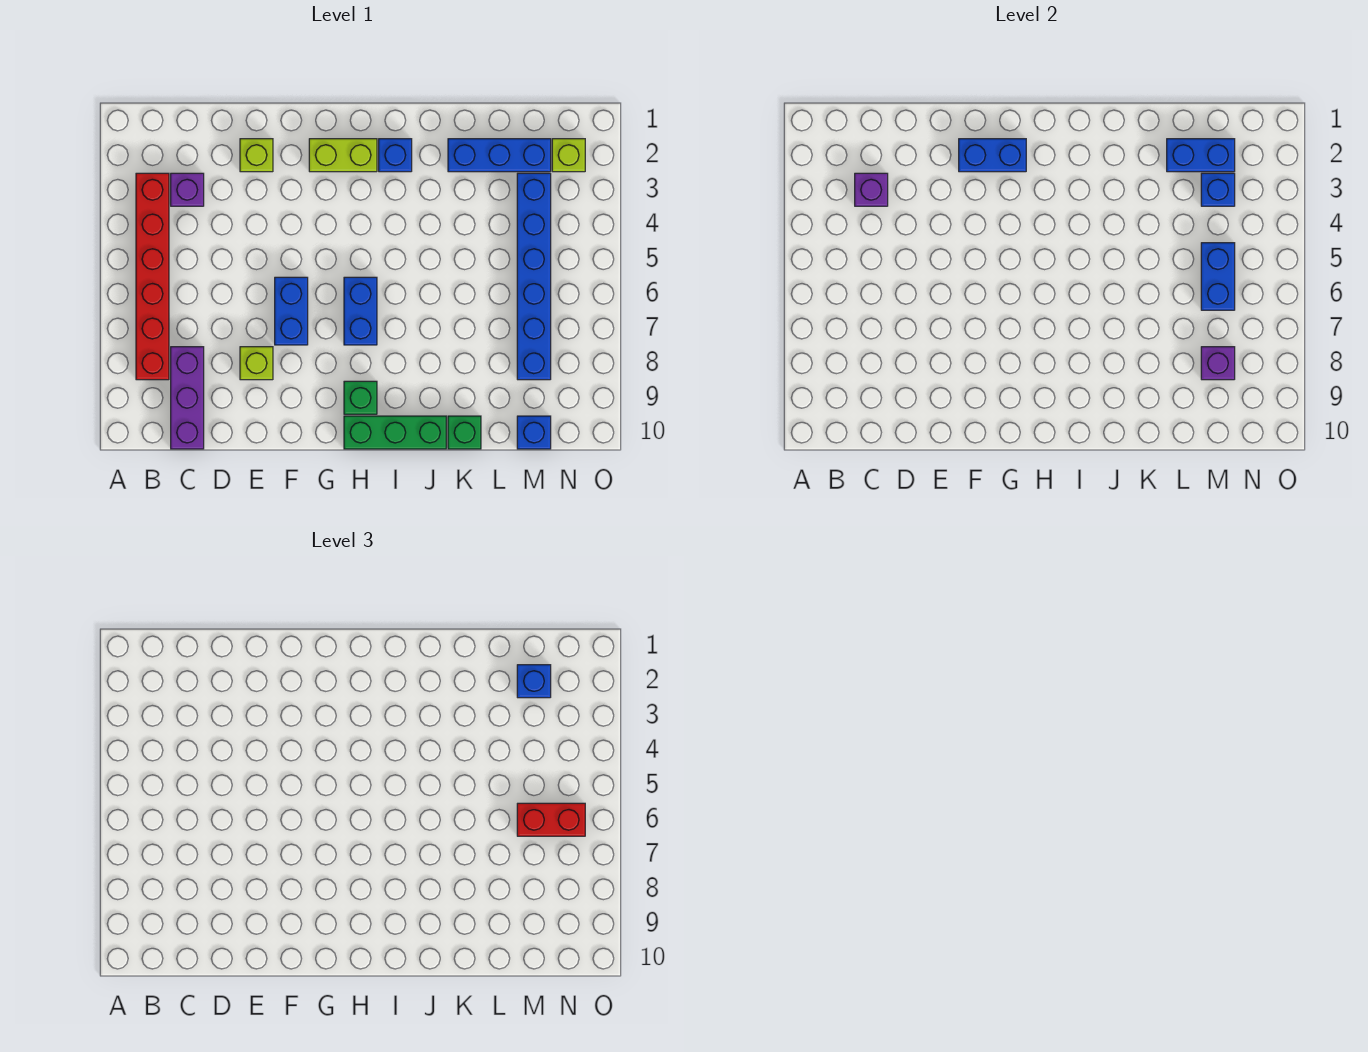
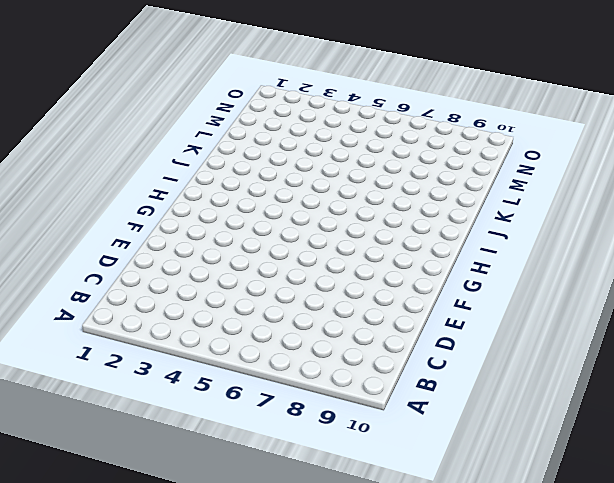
none -> red 1x6 brick [136,173,169,380]
none -> purple 1x1 brick [171,173,204,206]
none -> purple 1x3 brick [171,347,204,449]

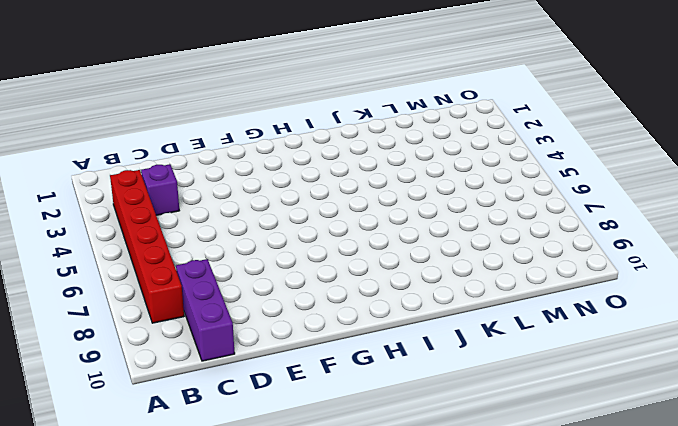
none -> lime 1x1 brick [240,139,273,172]
none -> lime 1x1 brick [240,347,273,380]
none -> blue 1x2 brick [275,277,308,345]

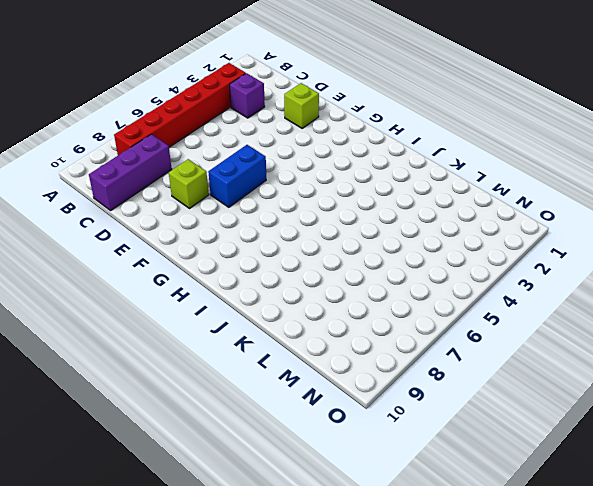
none -> lime 1x2 brick [309,139,377,172]
none -> blue 1x2 brick [344,277,377,345]
none -> green 1x1 brick [344,381,377,414]

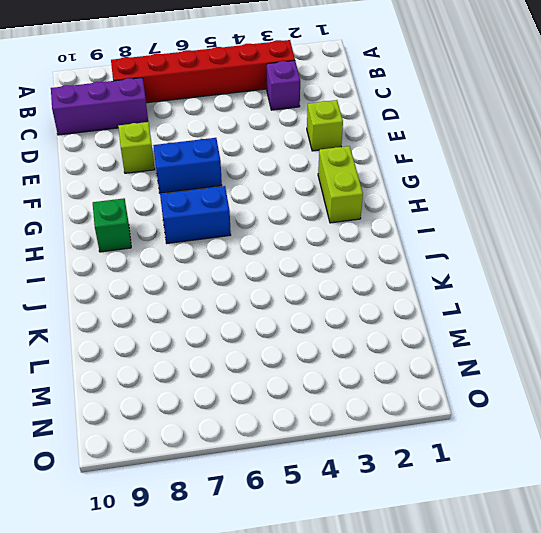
none -> green 1x3 brick [344,416,446,449]
none -> blue 1x1 brick [379,139,412,172]
none -> blue 1x3 brick [448,139,551,172]

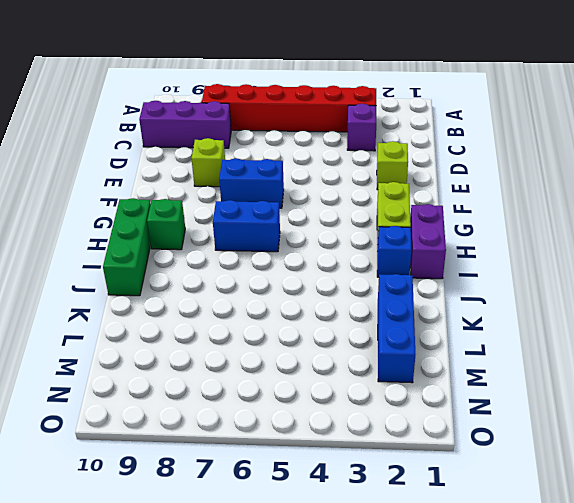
purple 1x2 brick [410,204,446,279] -> none
none -> green 1x1 brick [448,416,481,449]
none -> blue 1x6 brick [517,173,551,380]
none -> blue 1x1 brick [517,416,551,449]

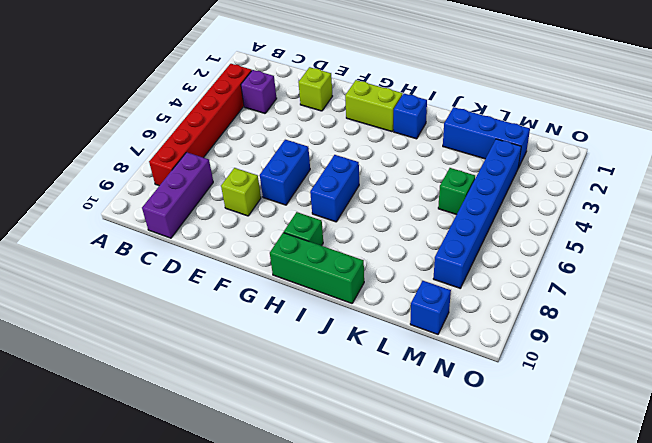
green 1x1 brick [438,168,475,215] -> green 1x1 brick moved to [448,416,481,449]
none -> lime 1x1 brick [552,139,585,172]
none -> purple 1x1 brick [855,173,888,206]
none -> blue 1x2 brick [959,139,1026,172]

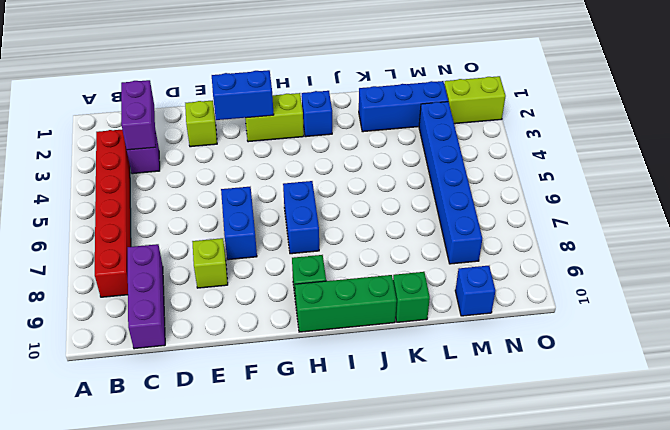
purple 1x2 brick [121,80,156,150] -> purple 1x1 brick [855,173,888,206]
lime 1x2 brick [444,76,506,124] -> lime 1x1 brick [552,139,585,172]
none -> blue 1x2 brick [1167,139,1235,172]
none -> blue 1x1 brick [1201,173,1235,206]
none -> blue 1x2 brick [1201,243,1235,310]

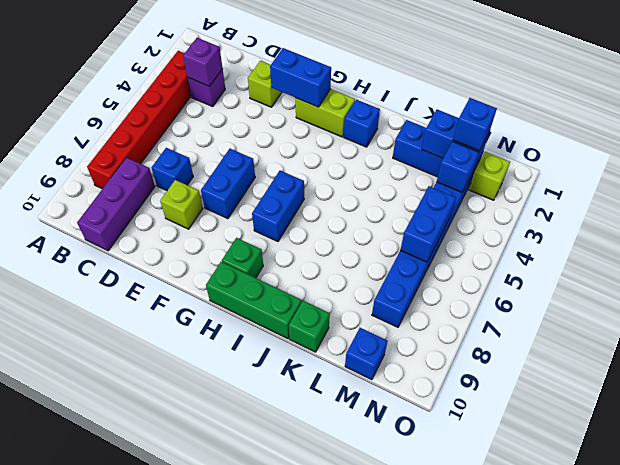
blue 1x1 brick [152,148,193,190] -> none
none -> purple 1x1 brick [1201,347,1235,380]
none -> red 1x2 brick [517,803,585,836]

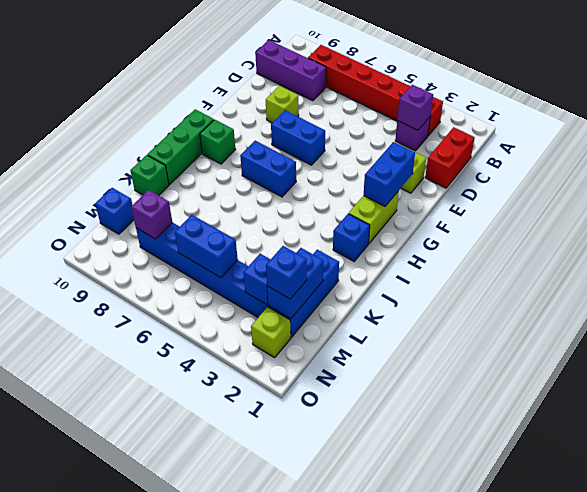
red 1x2 brick [425,127,475,188] -> red 1x2 brick moved to [517,803,585,836]

